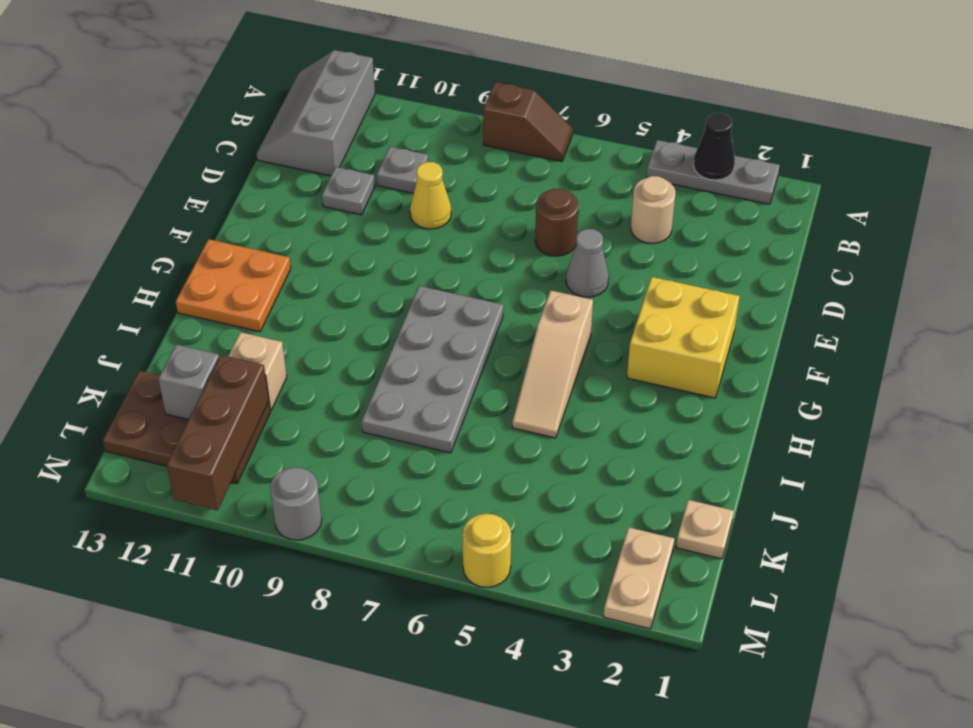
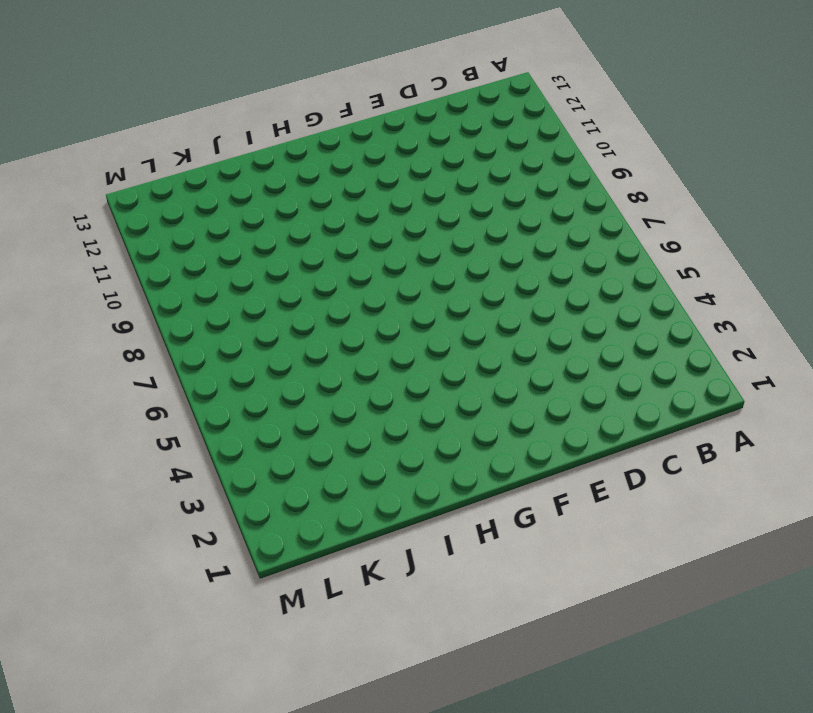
none -> grey 1x3 plate [647,140,780,204]
none -> brown 1x2 slope [483,82,573,161]
none -> grey 2x3 slope [257,50,375,176]

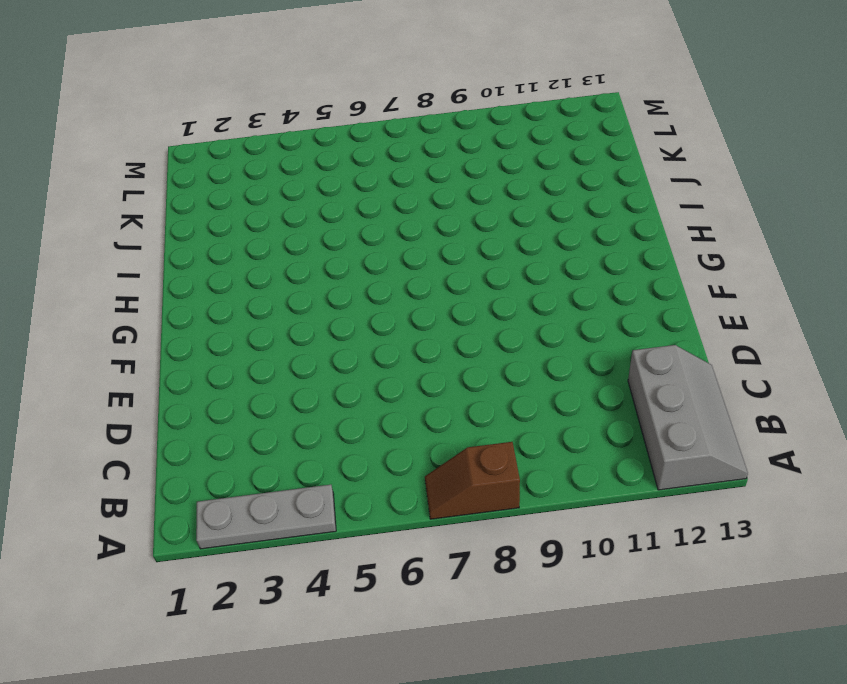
none -> tan 1x1 round brick [631,176,676,243]
none -> grey 1x1 plate [377,147,428,193]
none -> brown 1x1 round brick [535,189,579,256]

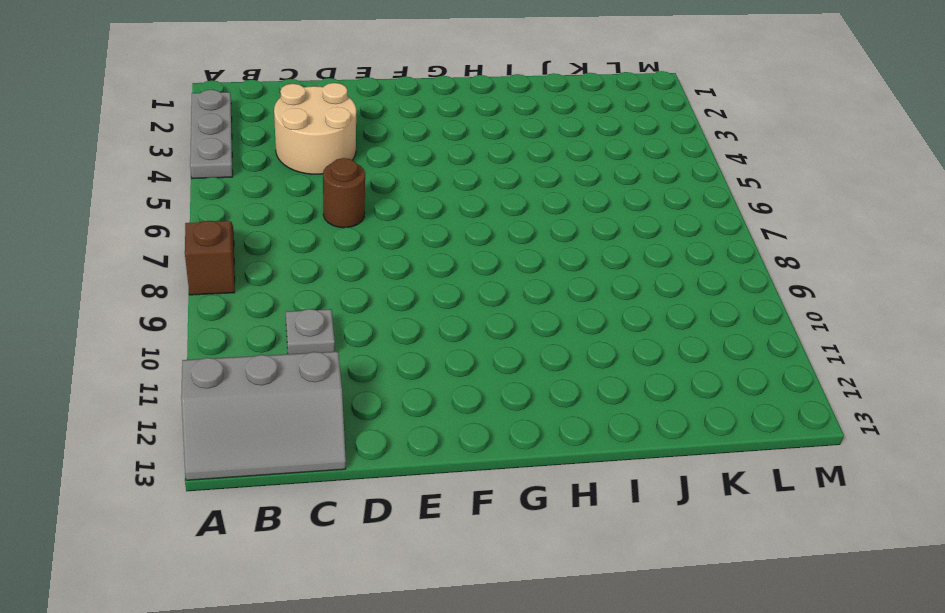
tan 2x2 round brick [274,83,356,174] -> tan 1x1 round brick [631,176,676,243]
none -> yellow 1x1 cone [410,162,451,229]
none -> grey 1x1 plate [322,167,375,215]
none -> grey 1x1 cone [566,229,609,297]

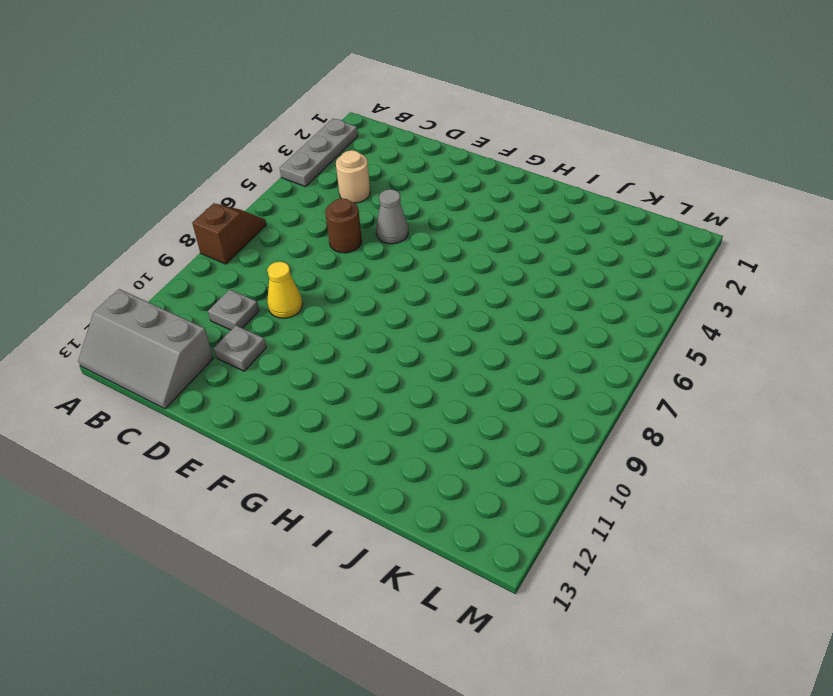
none -> yellow 2x2 brick [627,277,740,398]
none -> tan 1x3 slope [512,291,593,438]
none -> grey 2x4 plate [362,286,503,453]

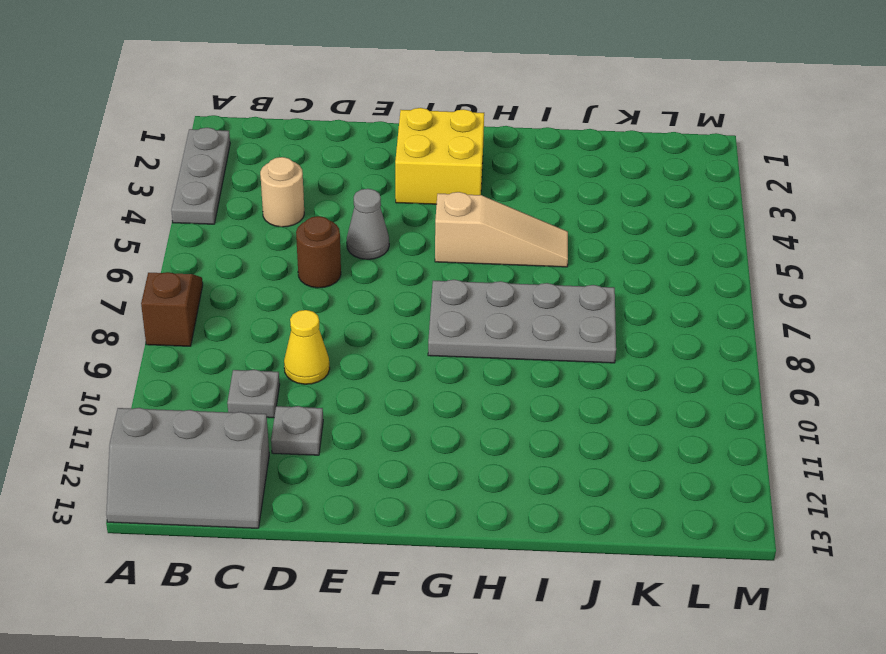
none -> orange 2x2 plate [176,239,291,332]
none -> tan 1x1 brick [228,332,287,410]
none -> tan 1x1 plate [676,500,734,559]

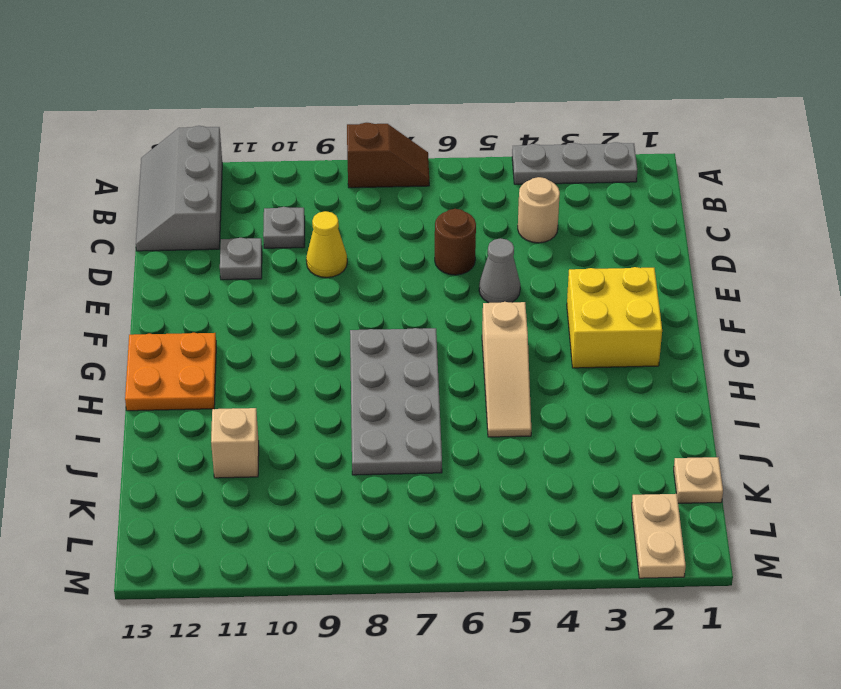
none -> brown 2x3 plate [103,371,270,483]
none -> yellow 1x1 round brick [462,514,511,587]
none -> grey 1x1 round brick [270,467,322,540]

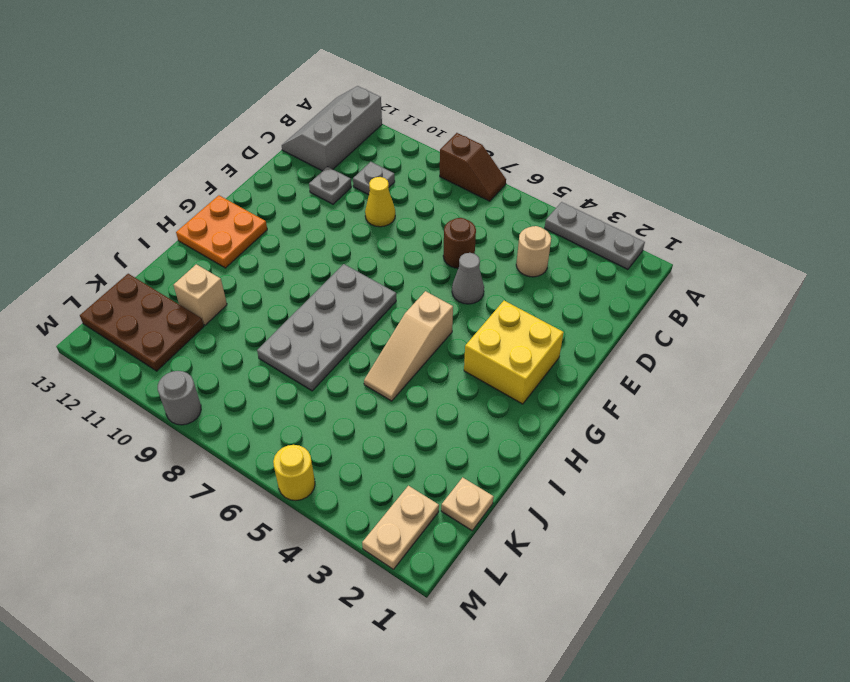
none -> black 1x1 cone [693,113,735,180]
none -> brown 1x3 brick [167,355,269,510]
none -> grey 1x1 brick [159,345,219,420]

